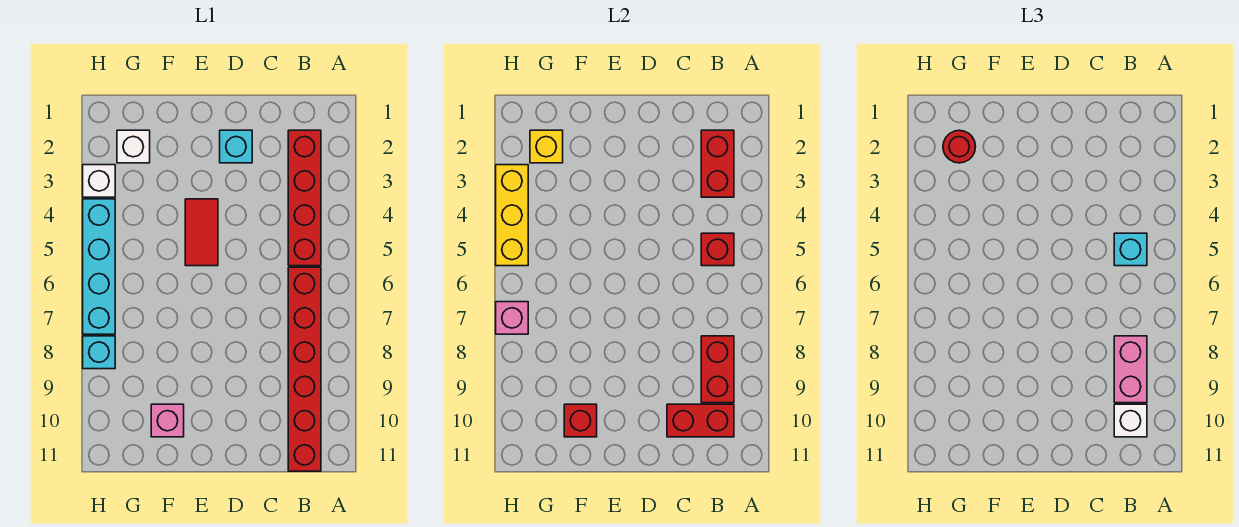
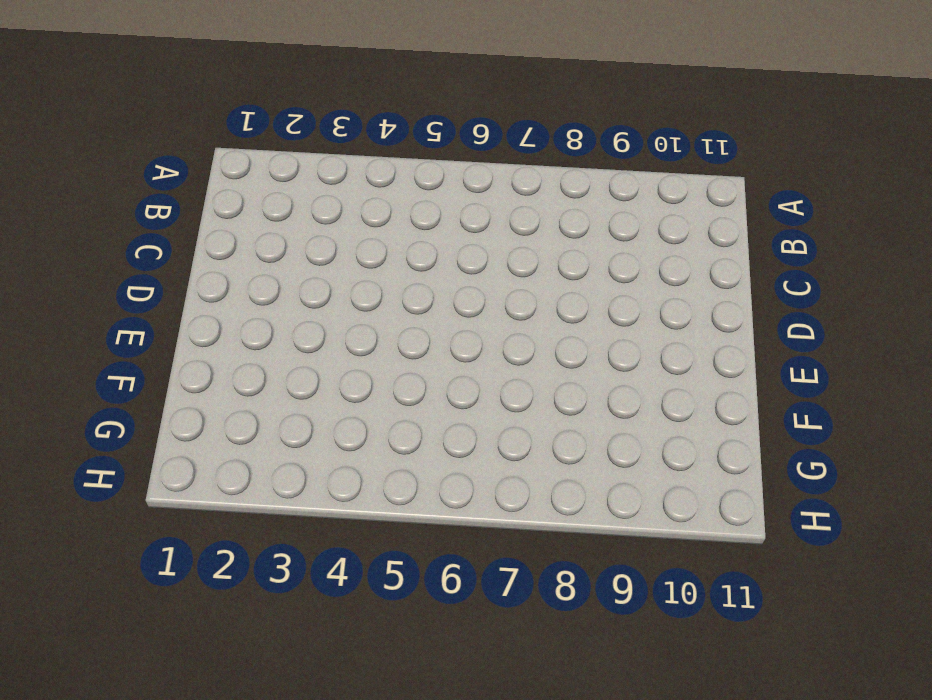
none -> red 1x4 brick [288,130,321,266]
none -> red 1x6 brick [288,267,321,471]
none -> cyan 1x1 brick [220,130,252,163]

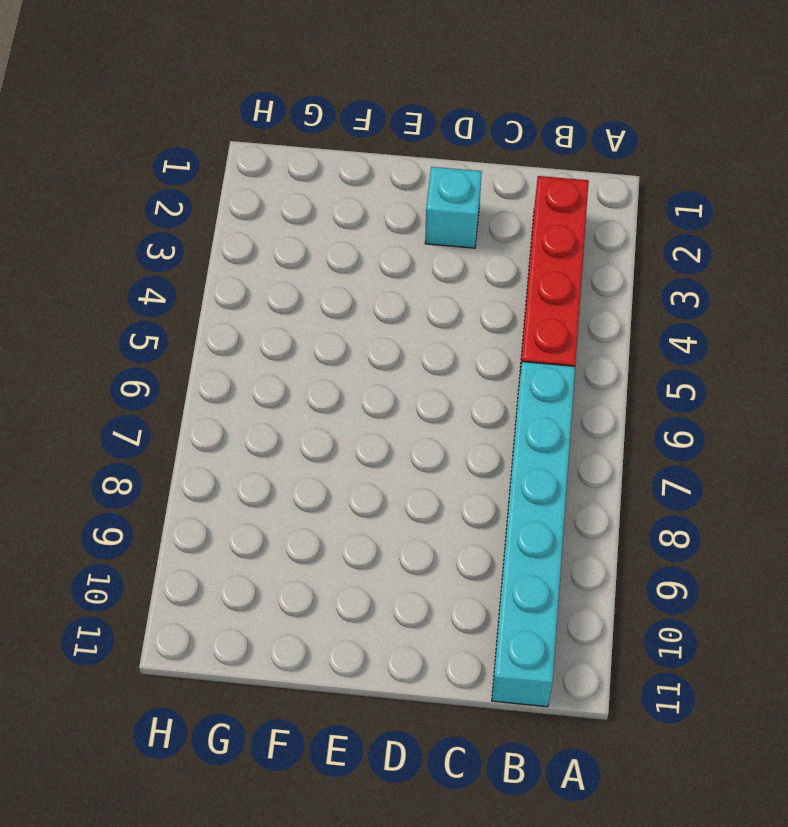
cyan 1x6 brick [492,362,575,707] -> red 1x6 brick [288,267,321,471]
none -> red 1x2 tile [185,199,218,266]
none -> pink 1x1 brick [151,404,184,437]
none -> white 1x1 brick [117,130,150,163]

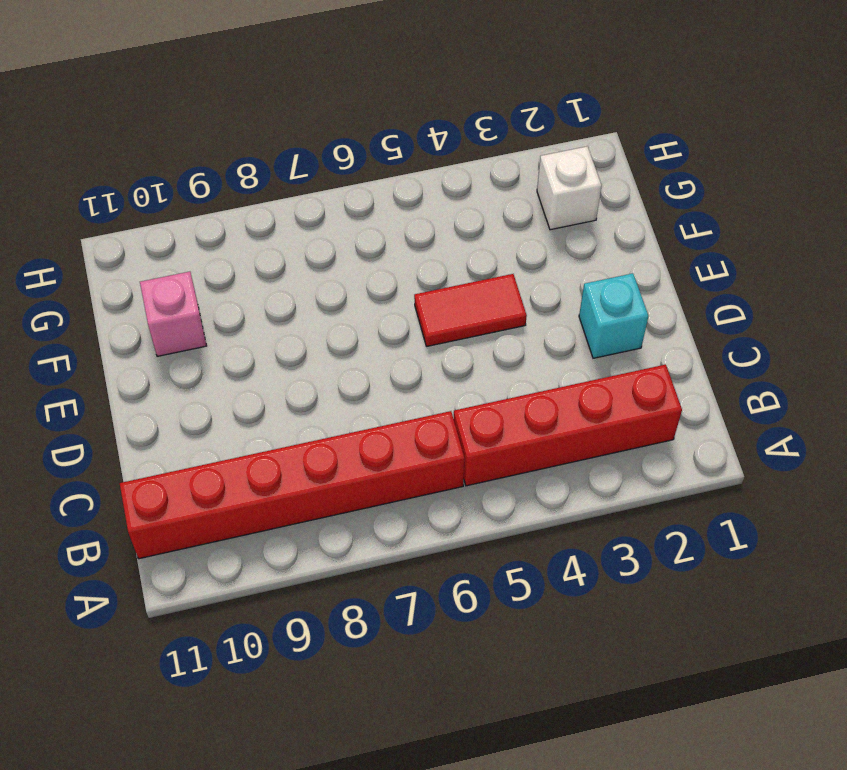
none -> white 1x1 brick [83,165,115,197]
none -> cyan 1x4 brick [83,199,115,334]
none -> cyan 1x1 brick [83,336,115,369]

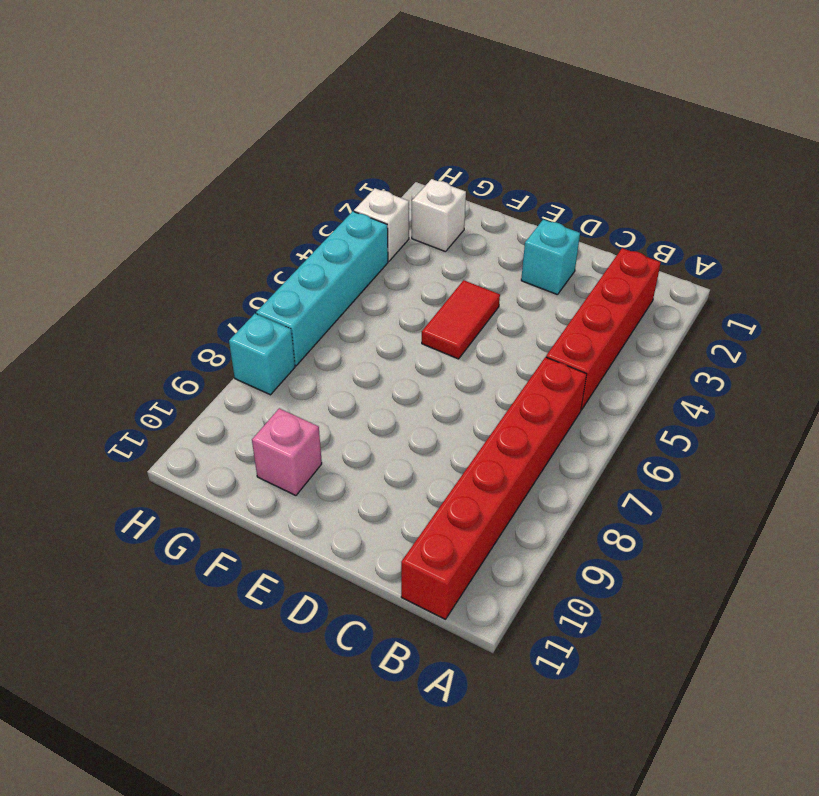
none -> red 1x2 brick [701,130,734,197]
none -> red 1x1 brick [701,233,734,266]
none -> red 1x2 brick [701,336,734,403]

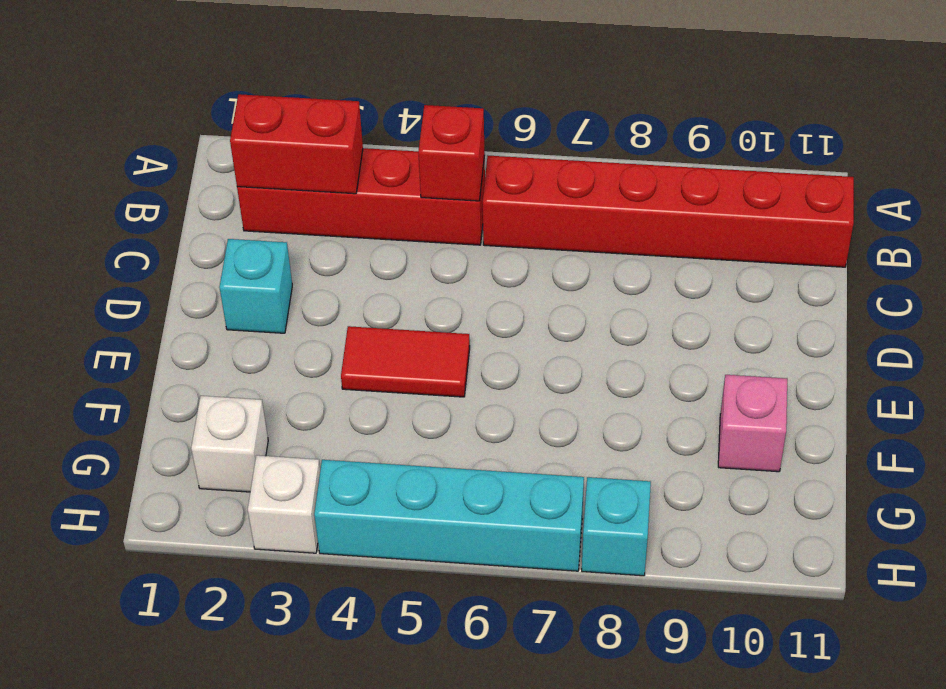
none -> red 1x2 brick [701,336,734,403]
none -> red 1x2 brick [667,404,734,437]
none -> red 1x1 brick [564,404,597,437]

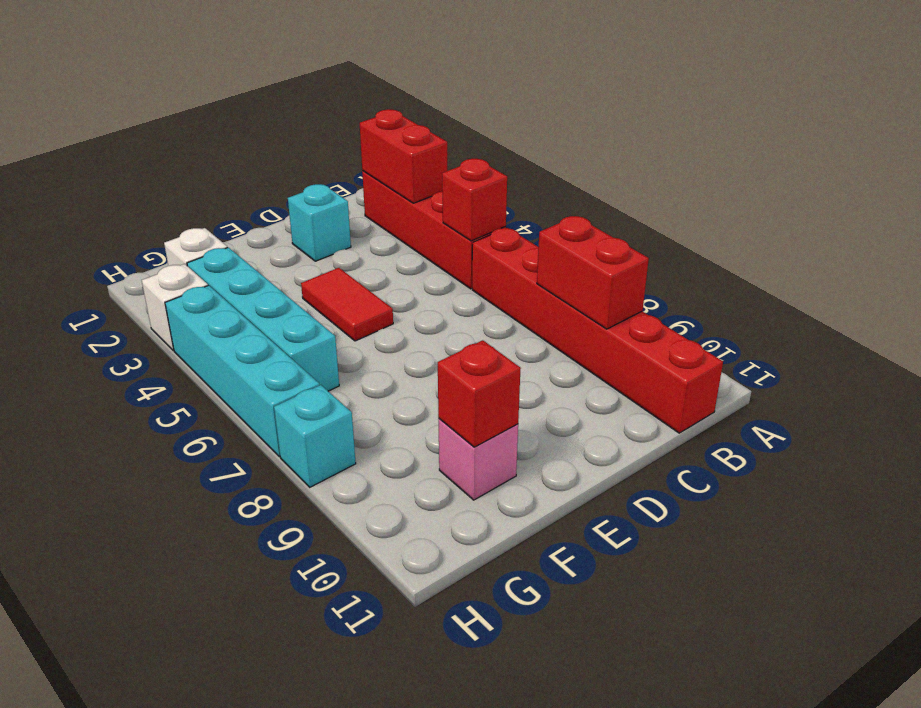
cyan 1x4 brick [187,247,339,391] -> none
none -> red 1x2 brick [667,404,734,437]
none -> yellow 1x1 brick [530,130,563,163]
none -> yellow 1x3 brick [496,165,528,266]

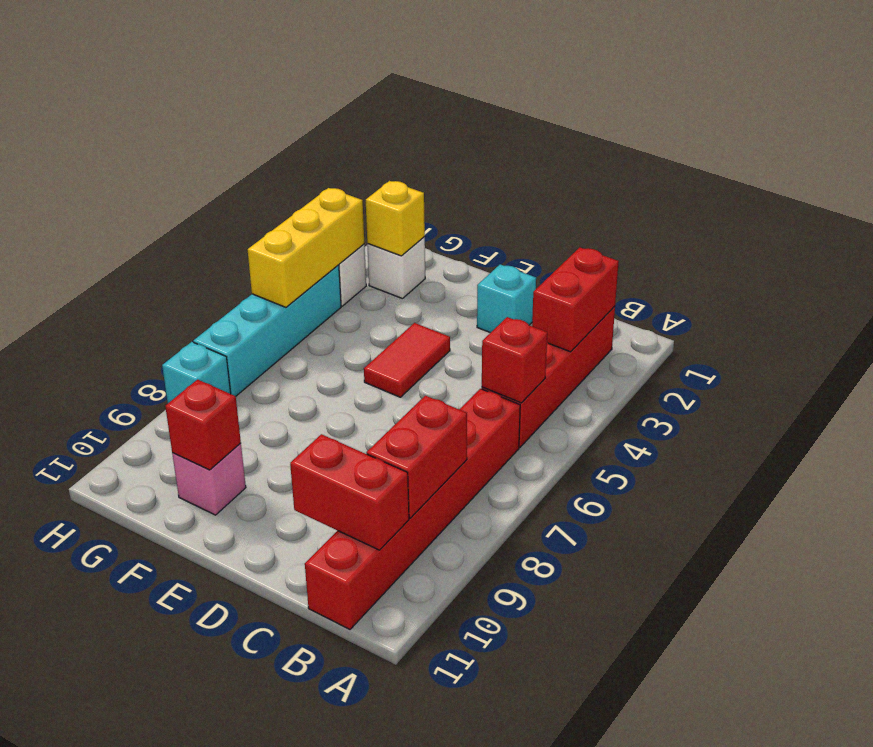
none -> pink 1x1 brick [496,302,528,334]
none -> cyan 1x1 brick [1114,233,1147,266]
none -> pink 1x2 brick [1114,336,1147,403]

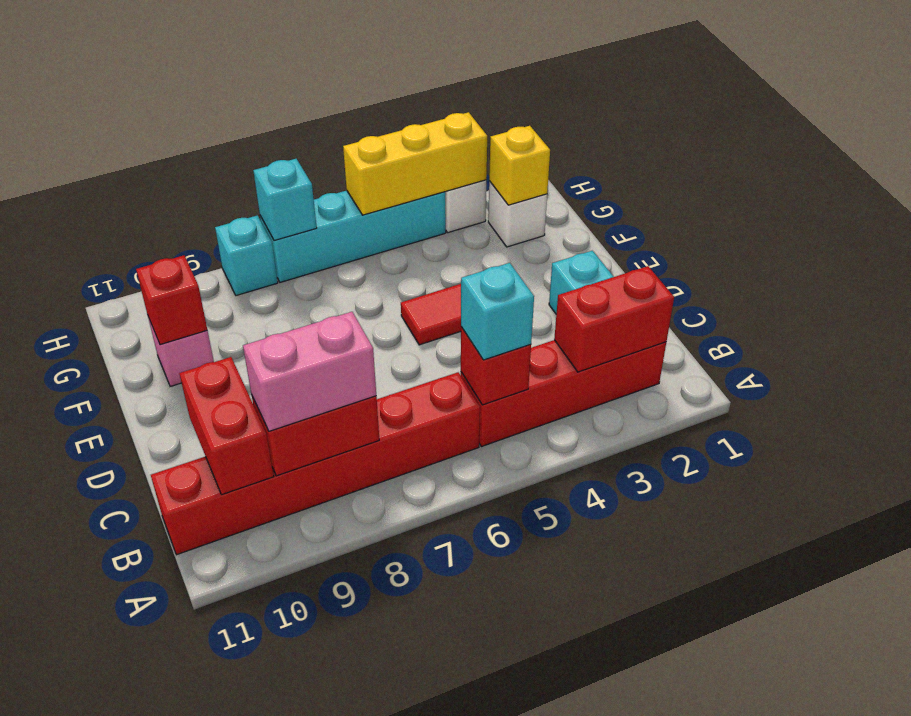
cyan 1x1 brick [253,159,317,241] -> pink 1x1 brick [496,302,528,334]
none -> white 1x1 brick [1114,404,1147,437]
none -> red 1x1 round brick [943,130,976,163]

